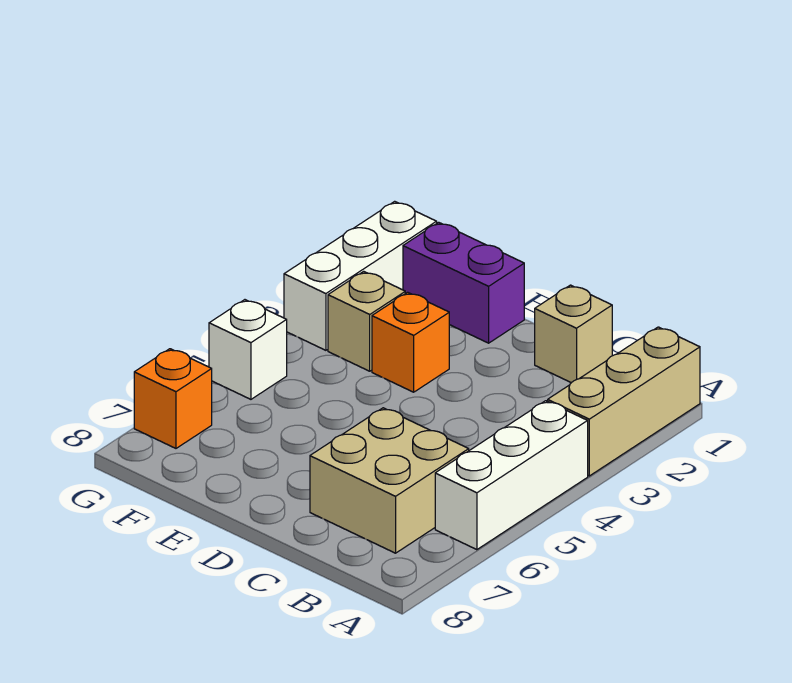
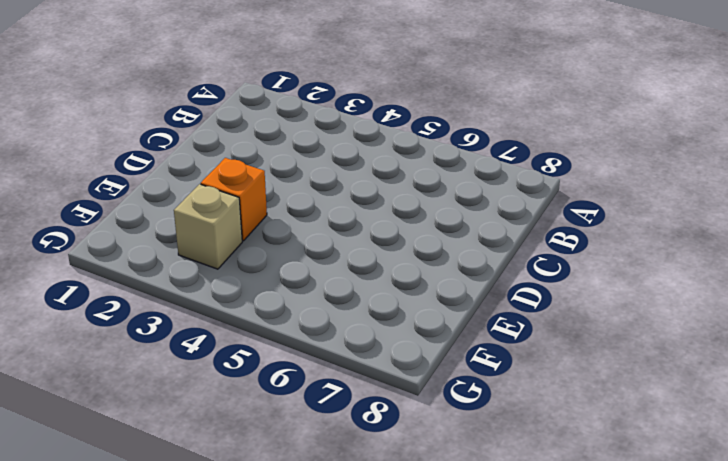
none -> tan 1x3 brick [548,327,700,476]
none -> white 1x3 brick [435,401,588,550]

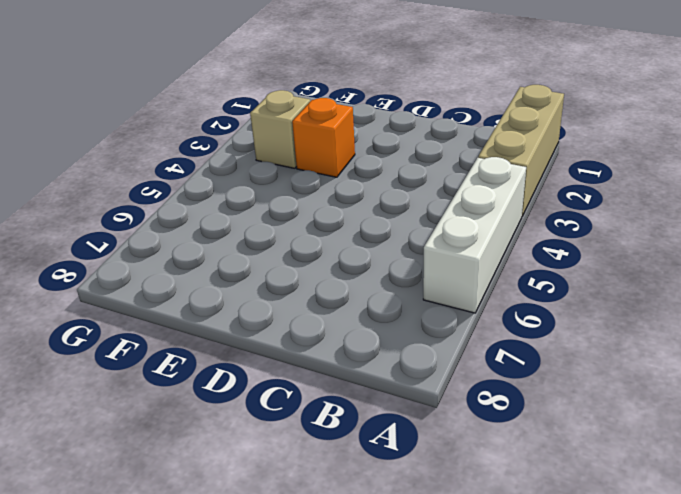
none -> tan 2x2 brick [310,408,469,553]
none -> tan 1x1 brick [535,285,612,383]

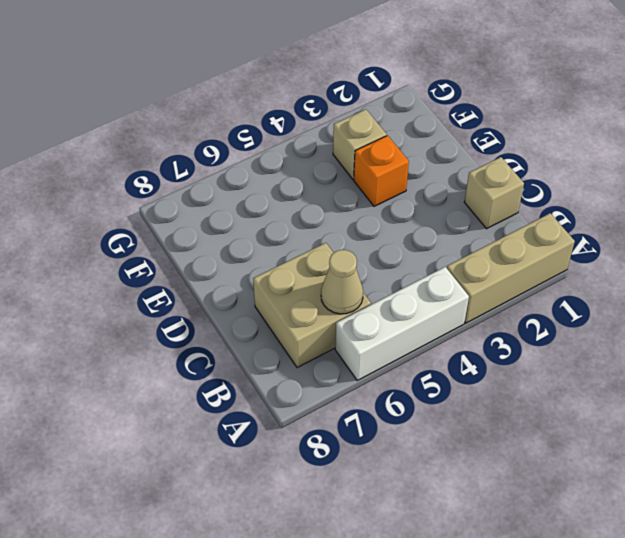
tan 1x1 cone [321,250,363,314] -> none
none -> purple 1x2 brick [403,222,524,343]
none -> white 1x3 brick [284,201,437,350]

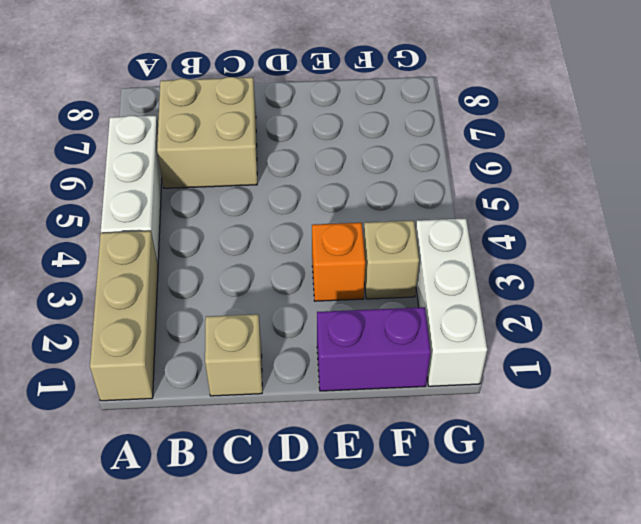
none -> white 1x1 brick [209,300,287,399]
none -> orange 1x1 brick [134,349,212,448]

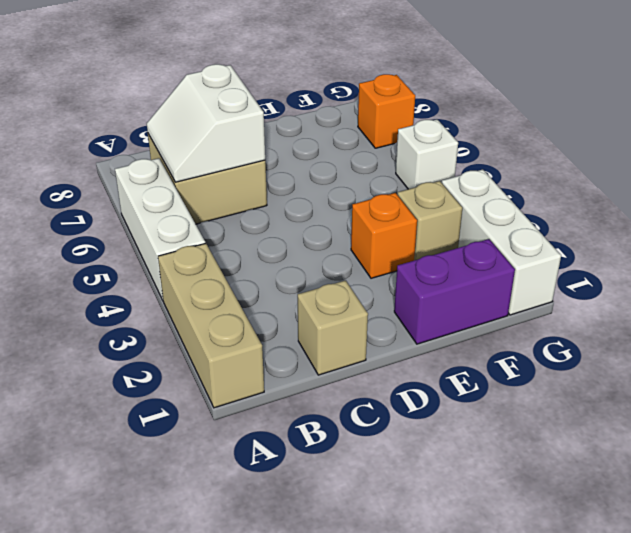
white 2x2 slope [147,64,265,182] -> none

